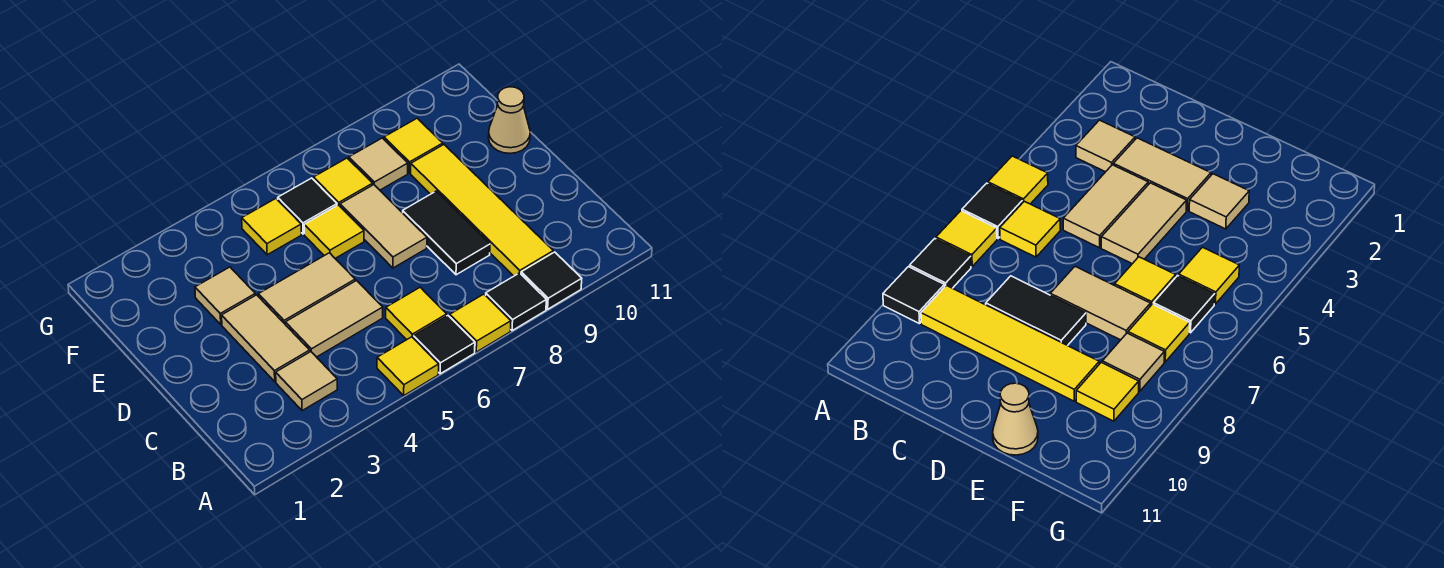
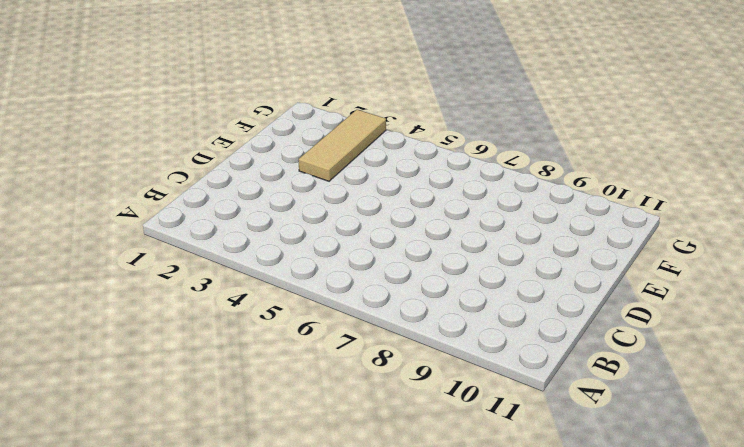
tan 1x3 tile [299,110,386,181] -> tan 1x1 tile [195,267,255,324]
none -> yellow 1x1 tile [377,337,439,395]
none -> black 1x1 tile [414,316,475,374]
none -> yellow 1x1 tile [450,294,511,352]

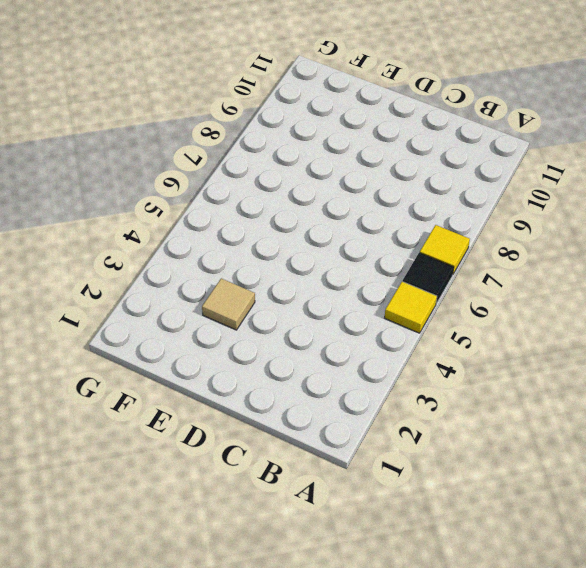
none -> black 1x1 tile [486,273,546,331]
none -> black 1x1 tile [521,252,582,309]
none -> tan 1x1 tile [276,352,337,411]

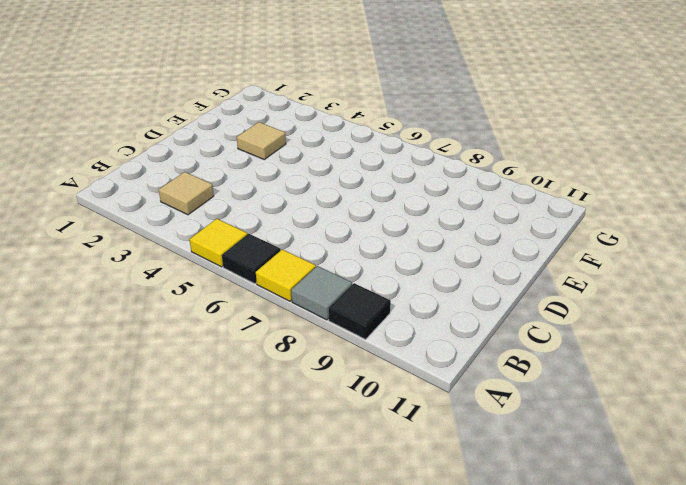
grey 1x1 tile [291,266,352,320] -> black 1x1 tile [486,273,546,331]
none -> yellow 1x1 tile [386,287,447,340]
none -> yellow 1x4 tile [411,145,553,276]
none -> tan 1x2 tile [222,295,310,381]

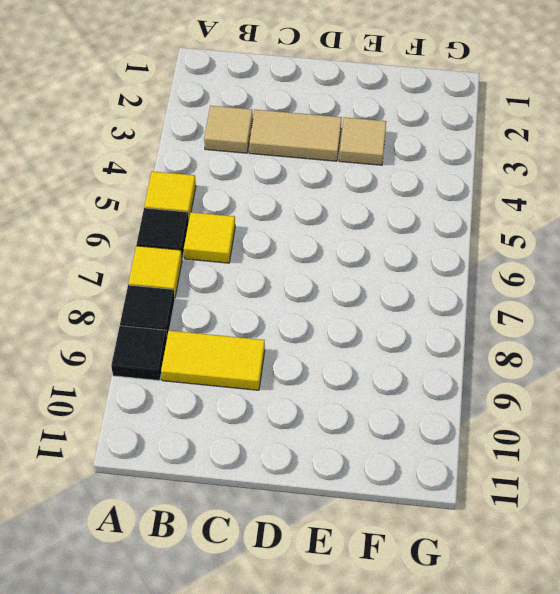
yellow 1x2 tile [161,331,265,390] -> yellow 1x4 tile [411,145,553,276]
none -> tan 1x2 tile [285,281,383,357]
none -> black 1x2 tile [403,191,490,275]
none -> tan 1x2 tile [258,253,355,324]

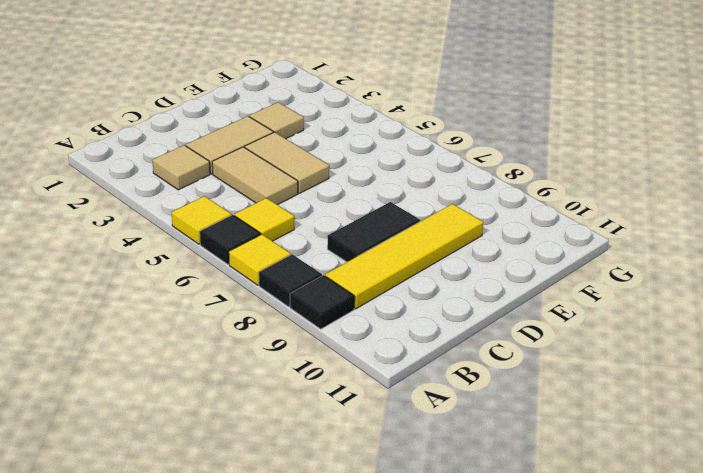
none -> tan 1x2 tile [340,185,427,268]
none -> yellow 1x1 tile [304,205,364,258]
none -> tan 1x1 cone [488,87,530,153]

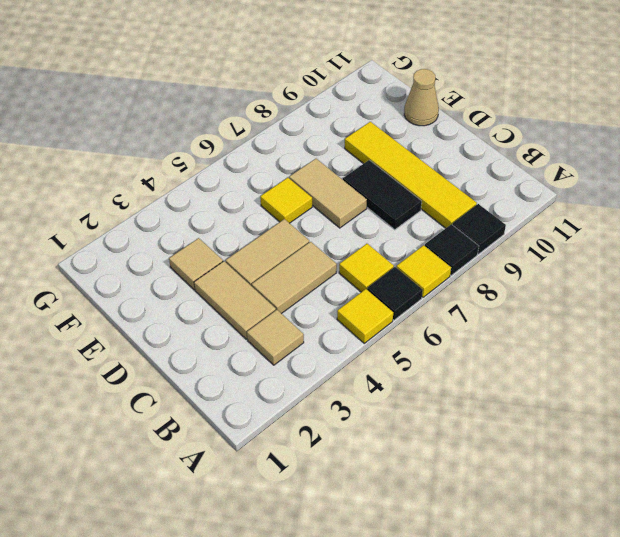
none -> yellow 1x1 tile [242,199,301,255]
none -> black 1x1 tile [278,178,337,234]
none -> yellow 1x1 tile [313,158,373,206]

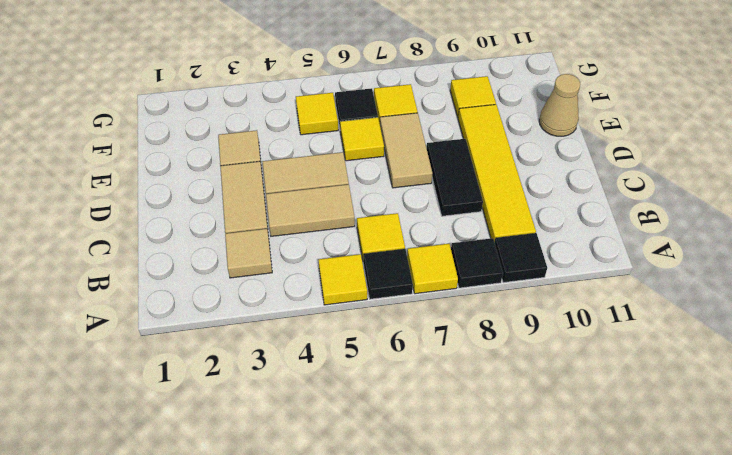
none -> tan 1x1 tile [349,138,408,190]

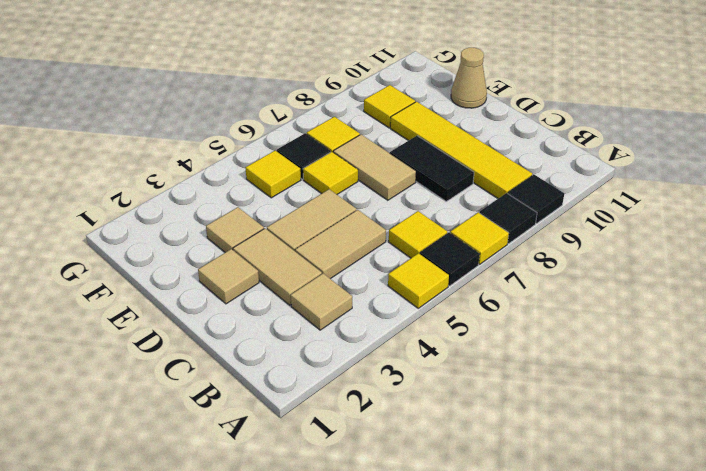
tan 1x1 tile [198,249,259,304] -> tan 1x1 tile moved to [349,138,408,190]

